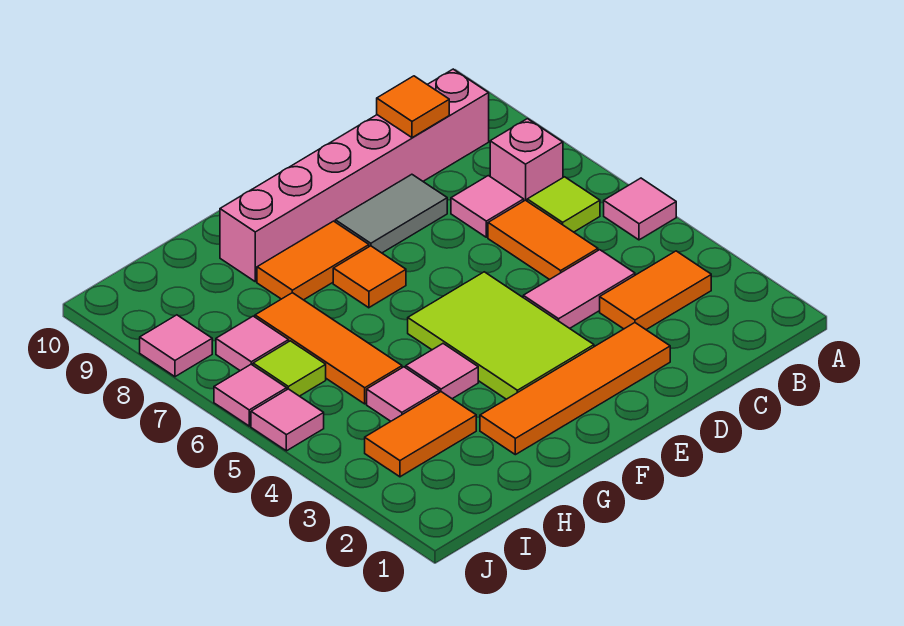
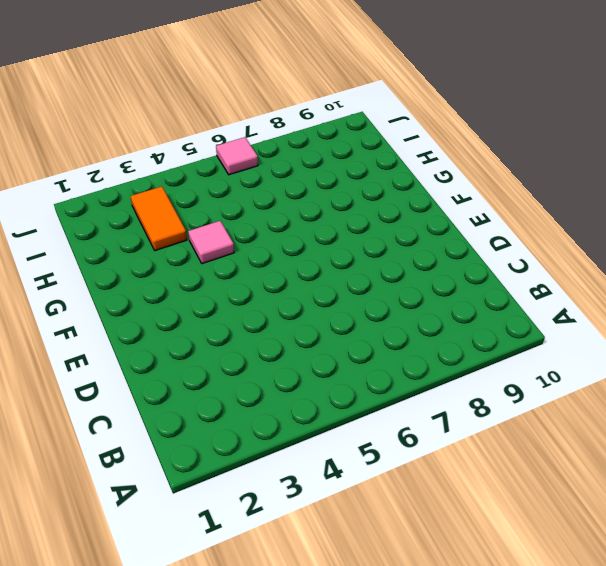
none -> pink 1x1 tile [604,178,676,240]
none -> orange 1x2 tile [600,251,711,330]
none -> lime 1x1 tile [527,177,600,232]

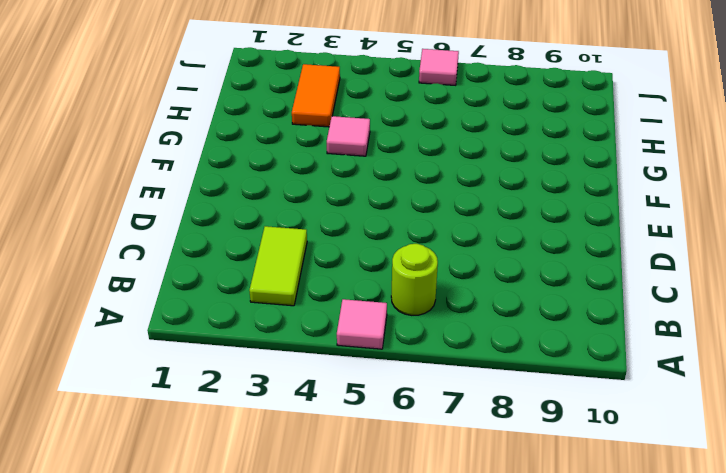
lime 1x2 tile [249,226,307,306] -> orange 1x2 tile [600,251,711,330]
lime 1x1 round brick [391,244,438,315] -> lime 1x1 tile [527,177,600,232]
none -> pink 1x1 brick [490,119,563,201]
none -> pink 1x6 brick [220,69,489,282]
none -> pink 1x2 tile [523,250,635,328]

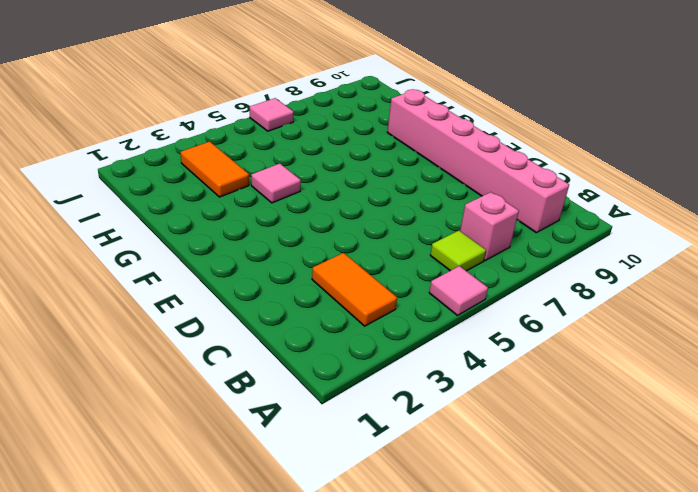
none -> pink 1x2 tile [523,250,635,328]
none -> orange 1x2 tile [488,200,598,280]
none -> pink 1x1 tile [451,176,524,237]

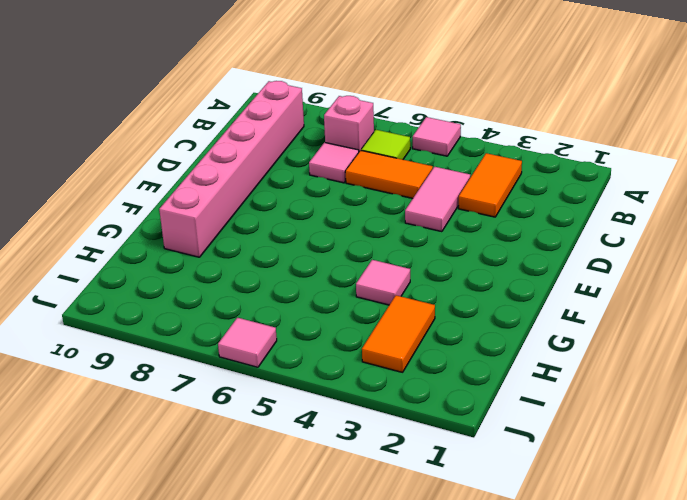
none -> orange 1x4 tile [480,323,670,455]
none -> grey 1x2 tile [335,174,447,253]
none -> lime 2x3 tile [408,272,594,399]

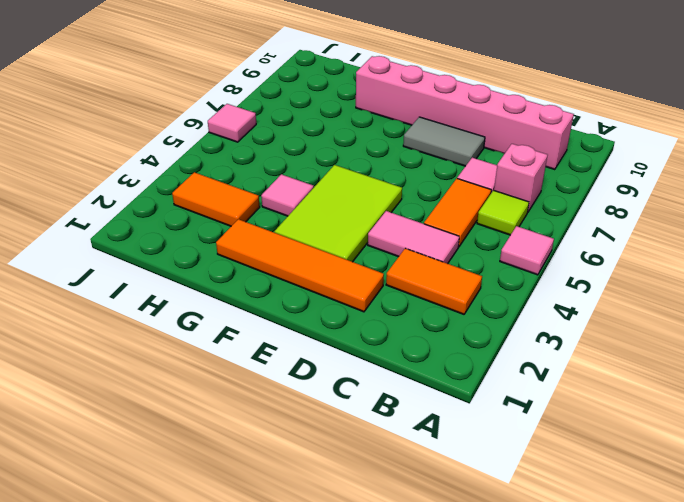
none -> orange 1x1 tile [333,246,406,308]
none -> orange 1x2 tile [257,221,369,300]
none -> pink 1x1 tile [367,367,439,421]

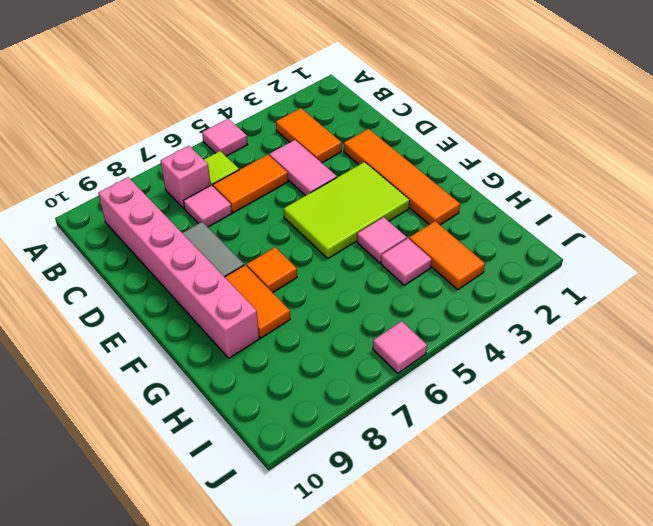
none -> orange 1x3 tile [255,293,402,404]
none -> lime 1x1 tile [253,341,326,396]
none -> pink 1x1 tile [216,316,289,371]

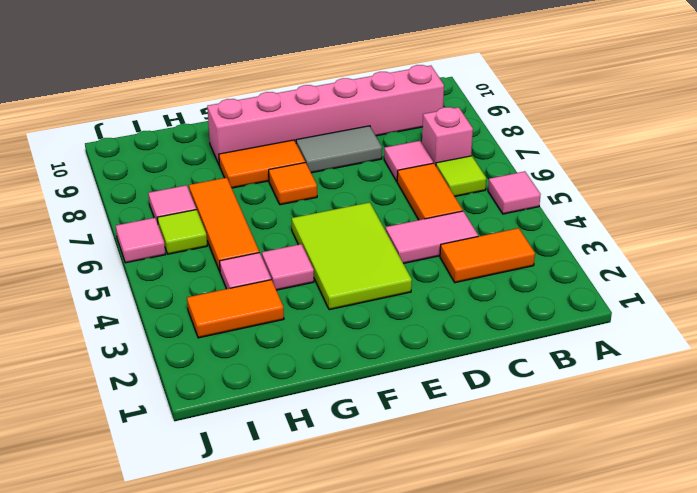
none -> orange 1x4 tile [480,323,670,455]
none -> pink 1x1 tile [251,389,324,451]
none -> pink 1x1 tile [140,315,212,377]

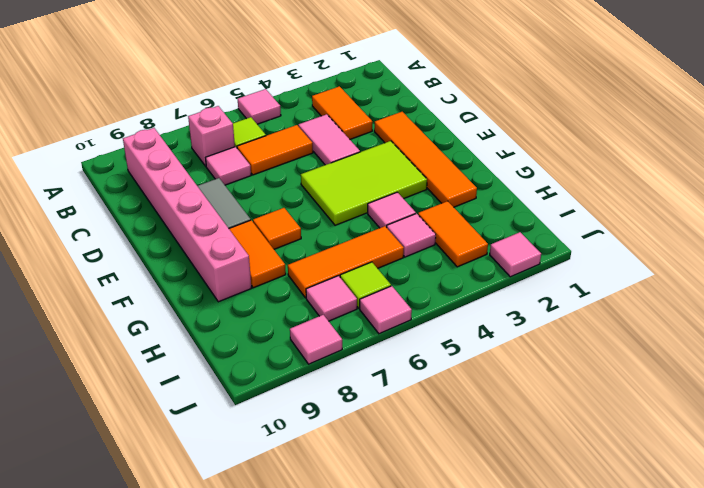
pink 1x1 tile [490,232,541,277] -> pink 1x1 tile moved to [251,389,324,451]
none -> orange 1x1 tile [377,76,449,138]

